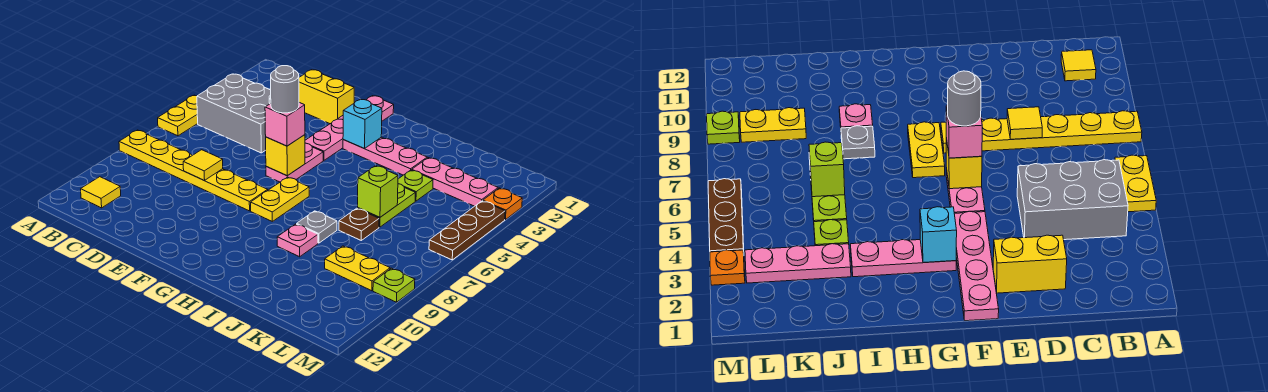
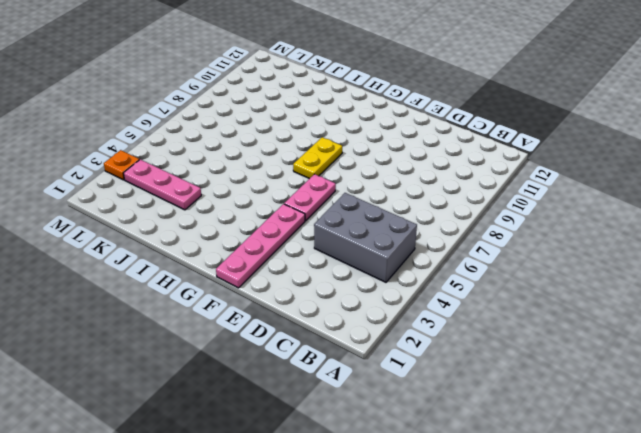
none -> yellow 1x2 plate [158,95,198,136]
none -> yellow 1x6 plate [119,130,268,211]
none -> yellow 1x1 tile [81,177,121,208]

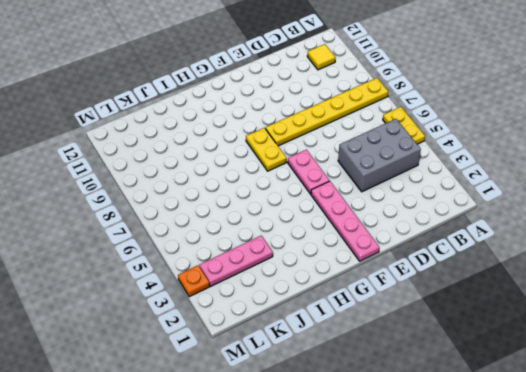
none -> yellow 1x2 brick [299,70,354,124]
none -> pink 1x3 plate [343,137,427,175]
none -> grey 1x1 plate [297,211,337,243]

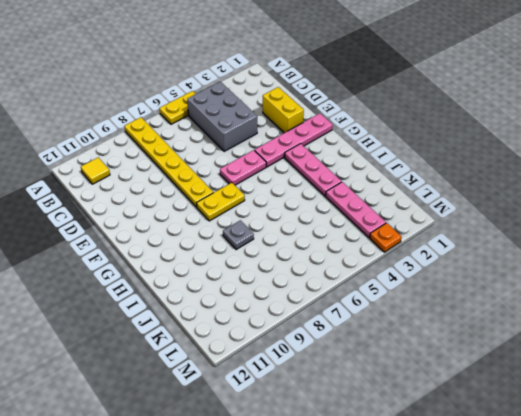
none -> pink 1x1 plate [277,224,318,257]
none -> lime 1x1 plate [398,170,433,201]
none -> lime 1x2 plate [358,184,415,227]

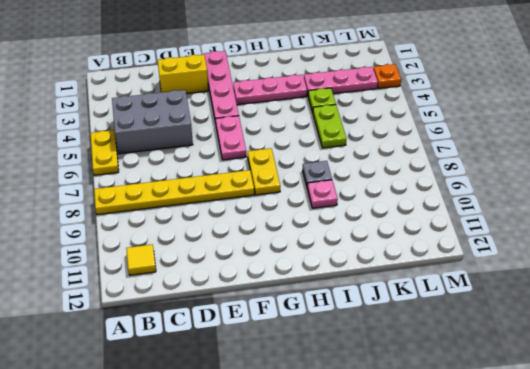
none -> brown 1x1 plate [339,208,379,240]
none -> yellow 1x2 plate [325,246,390,291]
none -> brown 1x3 plate [429,201,505,260]

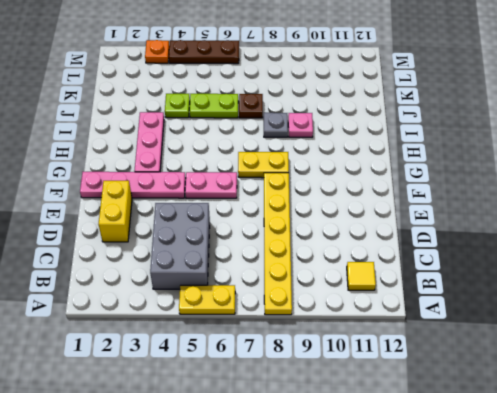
none -> pink 1x3 plate [412,158,498,206]
none -> yellow 1x2 plate [325,246,390,291]
none -> lime 1x1 plate [373,268,415,302]

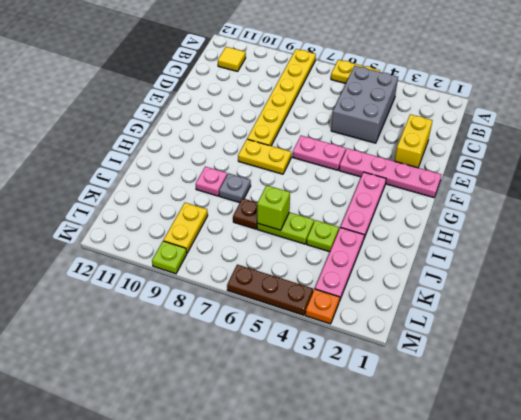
none -> yellow 1x1 tile [183,150,223,180]
none -> yellow 1x1 brick [266,135,305,176]
none -> cyan 1x1 brick [343,99,382,149]

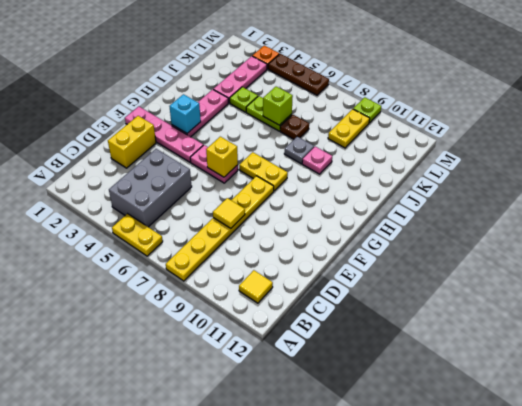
none -> pink 1x1 brick [265,103,305,146]
none -> grey 1x1 round brick [271,66,299,113]

